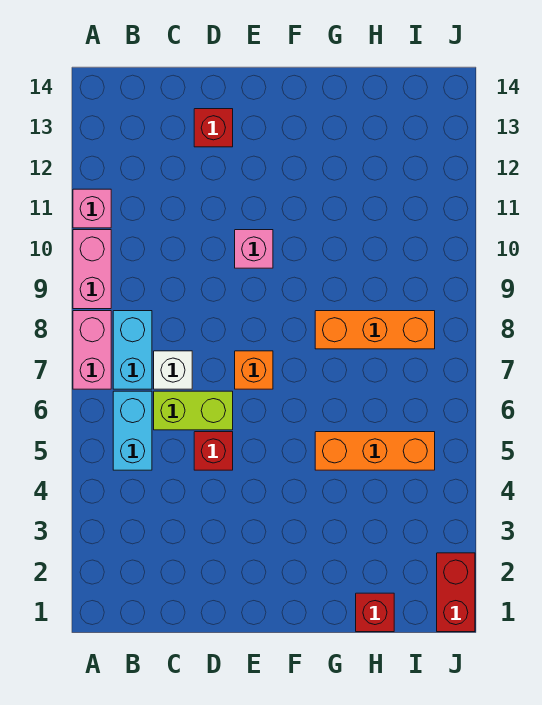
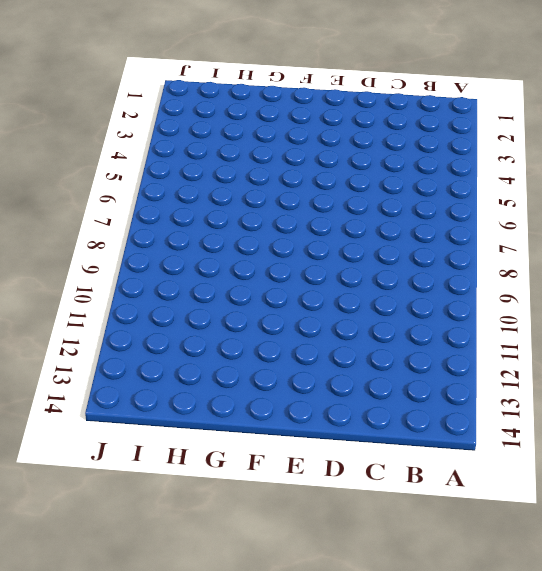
none -> pink 1x2 brick [73,311,111,389]
none -> pink 1x2 brick [73,230,111,309]
none -> pink 1x1 brick [73,189,111,228]

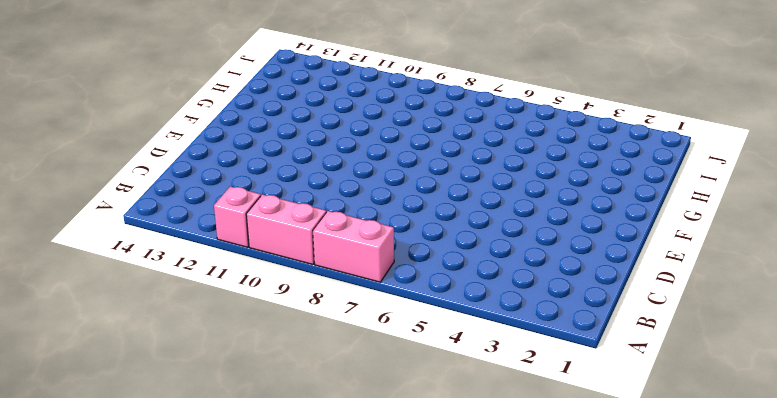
none -> cyan 1x2 brick [113,391,152,470]
none -> cyan 1x2 brick [113,311,152,389]
none -> lime 1x2 brick [154,391,233,430]

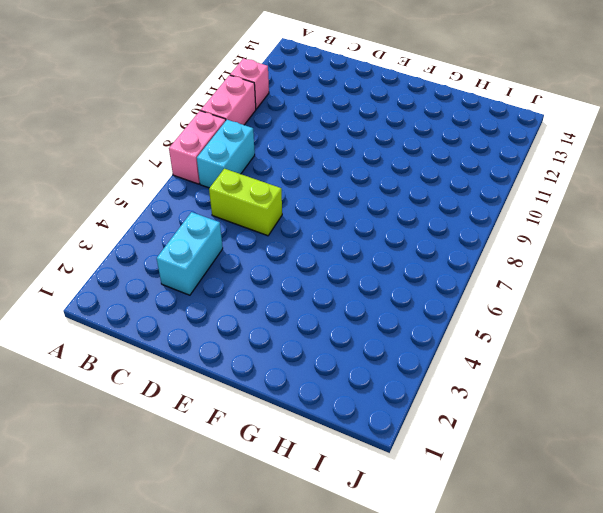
cyan 1x2 brick [157,212,223,295] -> cyan 1x2 brick moved to [113,391,152,470]
none -> white 1x1 brick [154,351,192,389]
none -> red 1x1 brick [194,432,233,470]
none -> red 1x1 brick [194,109,233,147]

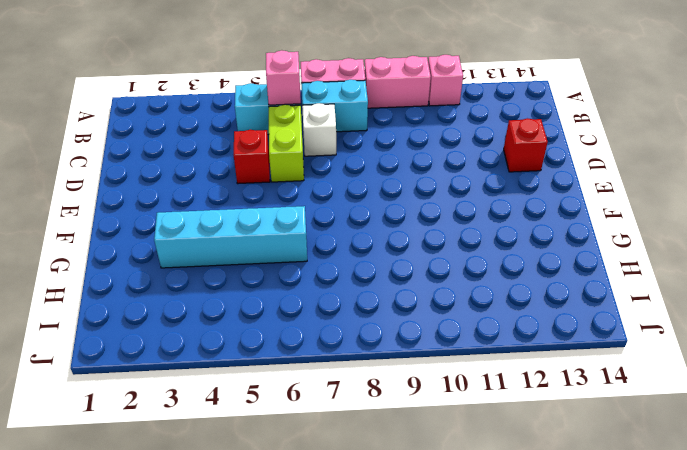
pink 1x1 brick [266,50,301,105] -> pink 1x1 brick moved to [235,230,273,268]
cyan 1x4 brick [154,206,307,268] -> orange 1x3 brick [315,432,435,470]
none -> orange 1x1 brick [235,351,273,389]
none -> orange 1x3 brick [315,311,435,349]
none -> red 1x1 brick [356,593,394,632]

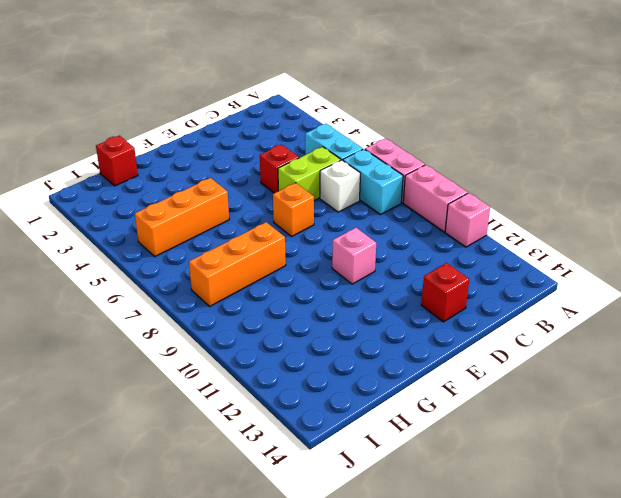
none -> red 1x2 brick [437,553,475,632]

